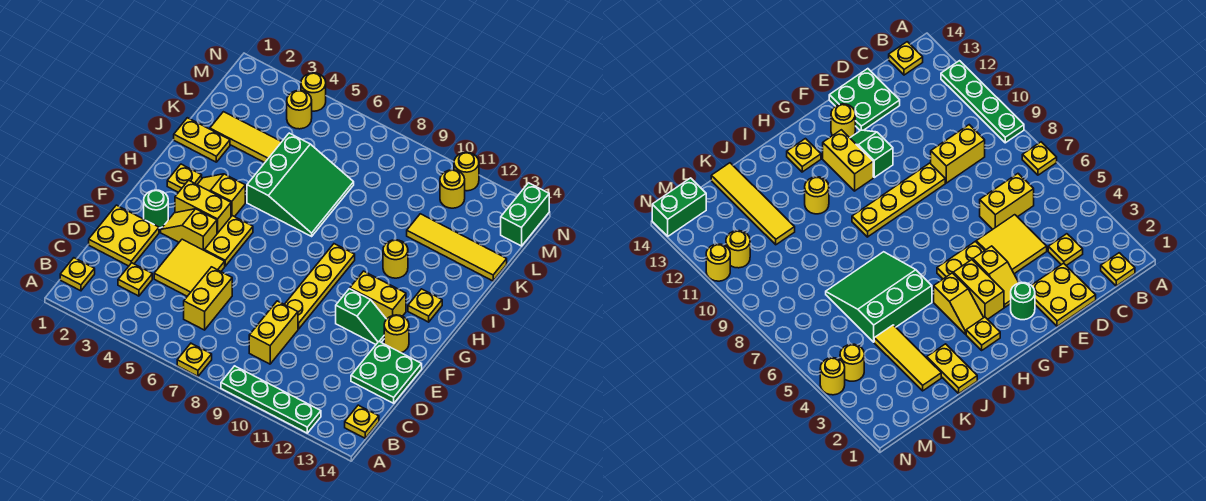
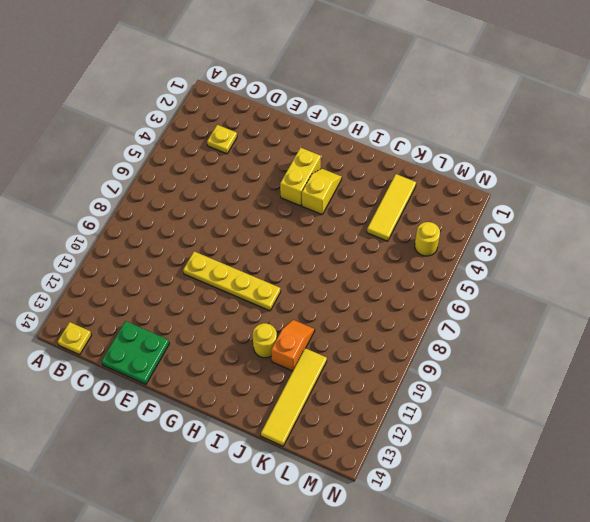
orange 1x2 slope [271,320,315,371] -> none
none -> yellow 1x1 plate [177,343,212,376]
none -> green 1x4 plate [221,366,321,433]
none -> yellow 1x1 plate [60,258,95,291]
none -> yellow 1x2 brick [184,267,232,330]

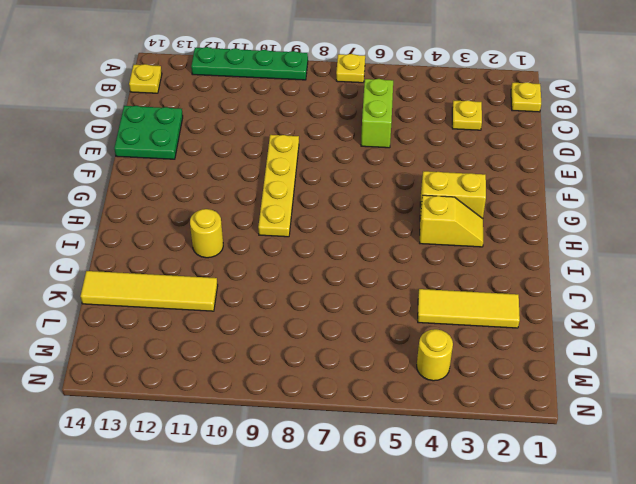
lime 1x2 brick [361,79,393,148] -> yellow 1x2 brick [184,267,232,330]
none -> yellow 1x2 brick [249,301,298,364]
none -> yellow 2x2 plate [89,205,159,266]
none -> yellow 2x2 tile [154,239,225,296]
none -> green 1x1 round brick [144,190,168,228]

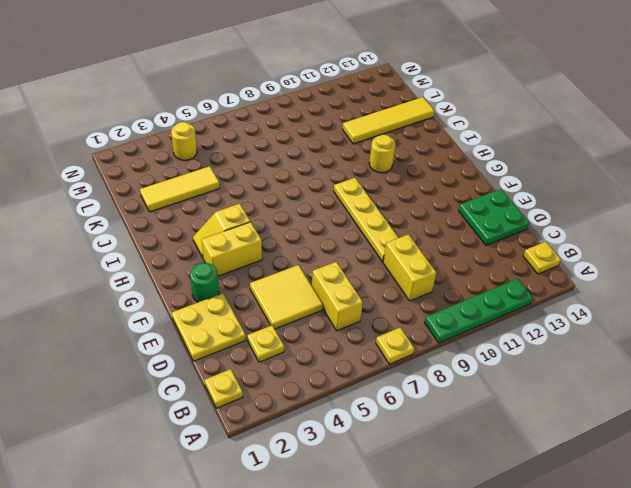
none -> yellow 1x2 slope [161,209,217,250]
none -> yellow 1x2 plate [204,216,253,266]
none -> green 1x2 slope [336,289,386,344]
none -> yellow 1x1 round brick [384,315,409,353]

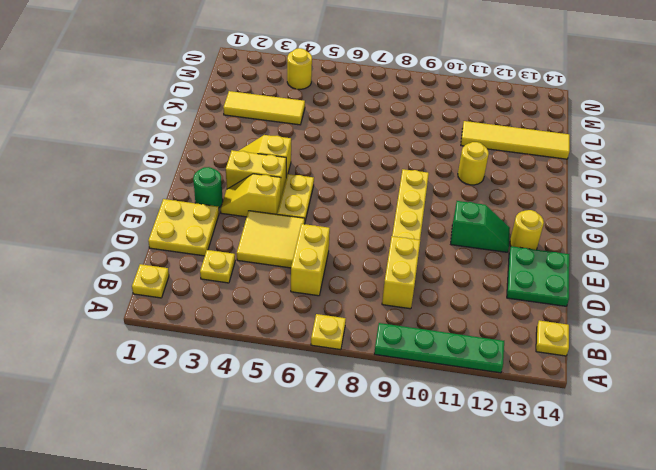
none -> yellow 1x2 brick [350,271,406,319]
none -> yellow 1x1 plate [167,164,202,192]
none -> yellow 1x1 plate [408,289,442,322]
none -> green 3x3 slope [247,133,354,236]

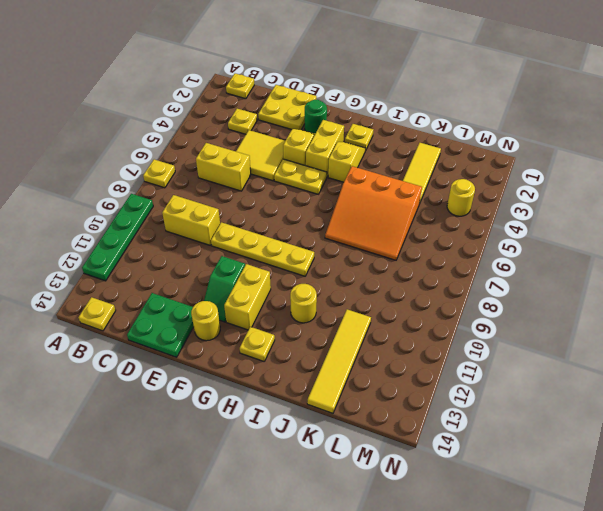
orange 3x3 slope [325,166,422,260] -> green 3x3 slope [247,133,354,236]
none -> yellow 1x2 plate [174,118,230,162]
none -> yellow 1x1 round brick [440,170,465,208]
none -> green 1x2 brick [501,183,549,246]
none -> yellow 1x1 round brick [301,73,326,111]

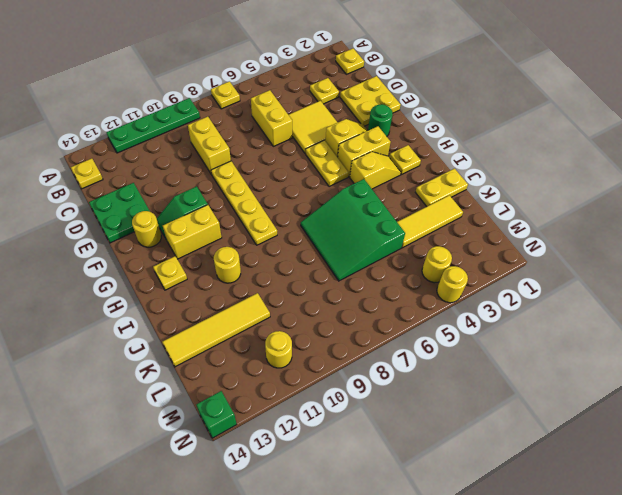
green 1x1 brick [196,391,237,438] -> green 1x2 brick [501,183,549,246]
none -> yellow 1x1 round brick [454,152,479,191]

